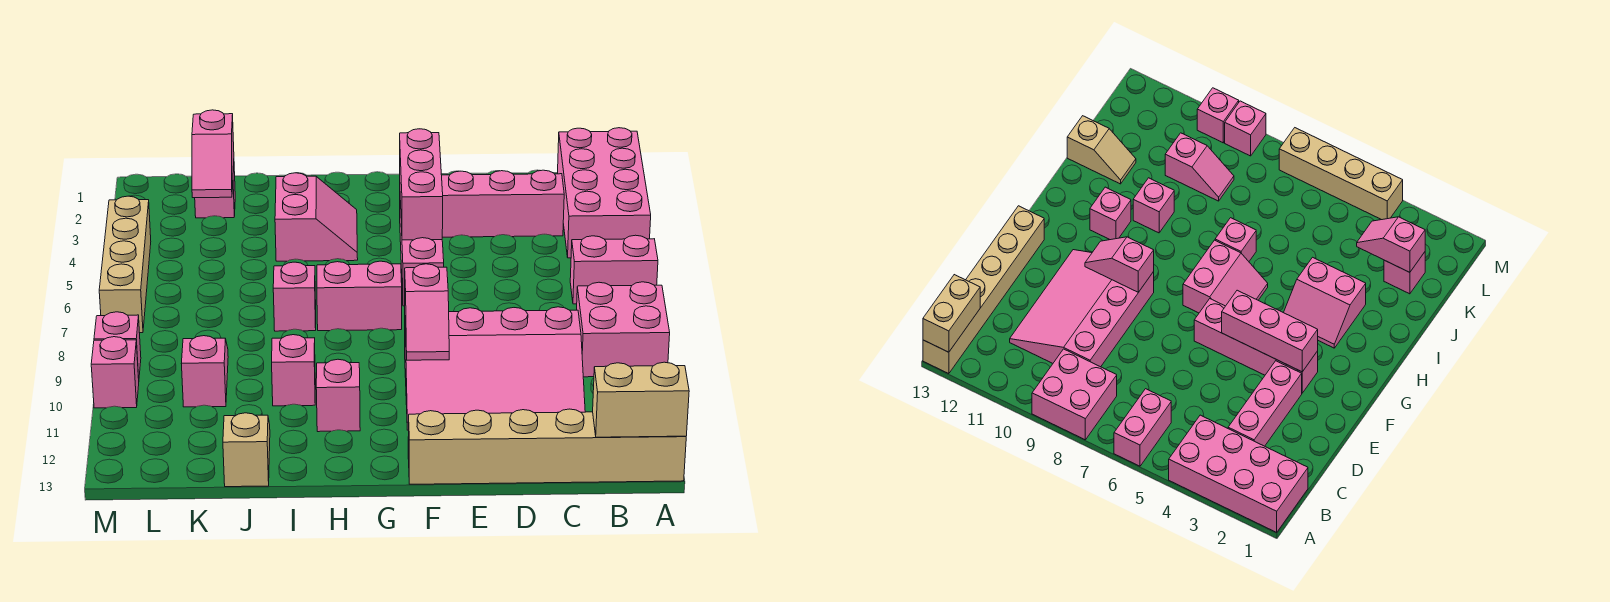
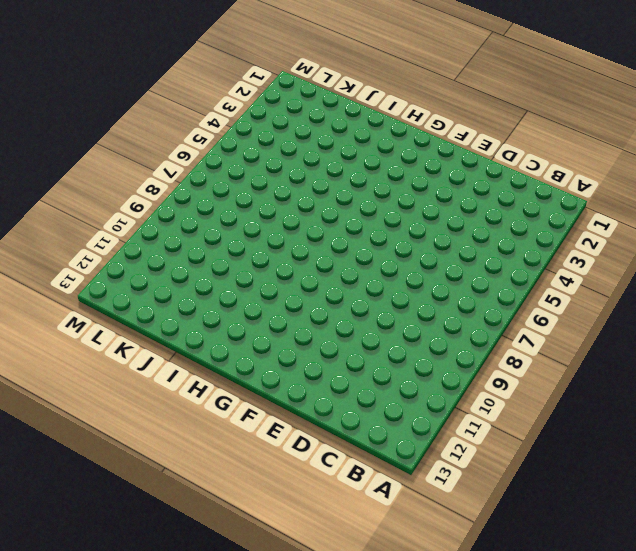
none -> pink 2x4 brick [558,128,651,258]
none -> pink 1x2 brick [570,235,658,304]
none -> pink 2x2 brick [577,282,670,377]

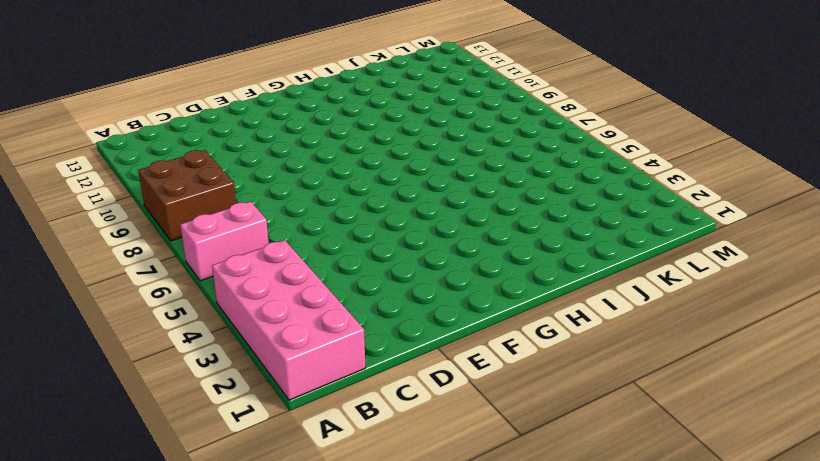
brown 2x2 brick [138,150,236,241] -> pink 2x2 brick [577,282,670,377]
none -> tan 1x6 brick [408,409,686,484]
none -> pink 1x3 brick [442,170,564,237]
none -> pink 3x4 slope [405,307,585,430]

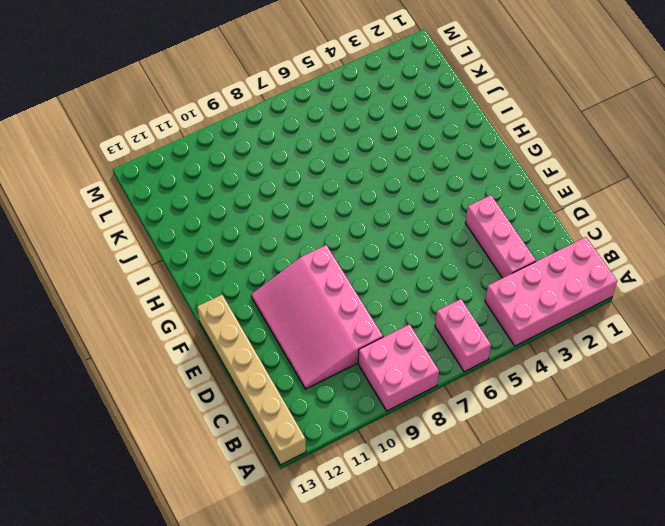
none -> pink 1x4 brick [400,201,444,306]
none -> pink 2x2 slope [317,261,402,331]
none -> pink 2x2 slope [275,173,358,261]

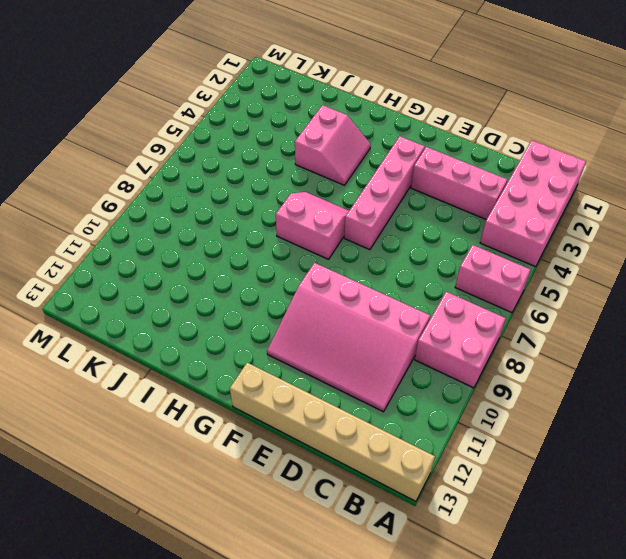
none -> pink 1x1 brick [316,359,360,432]
none -> pink 1x1 brick [273,262,316,331]
none -> pink 1x1 brick [272,335,315,406]

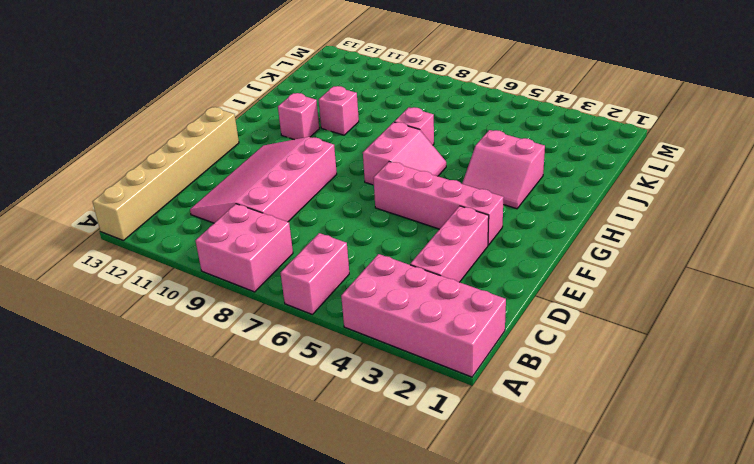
none -> tan 1x2 slope [223,413,270,487]
none -> pink 1x1 brick [195,166,235,218]
none -> pink 1x2 slope [181,336,228,407]

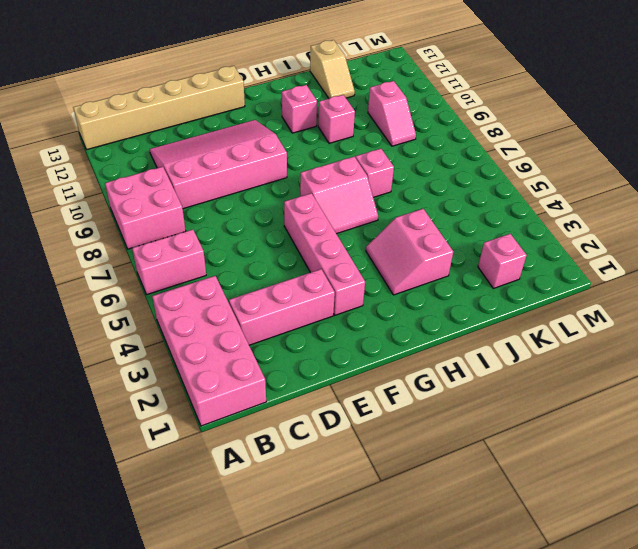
none -> tan 1x4 brick [99,196,151,333]
none -> pink 1x1 brick [94,312,141,378]
none -> pink 1x1 brick [91,337,139,408]

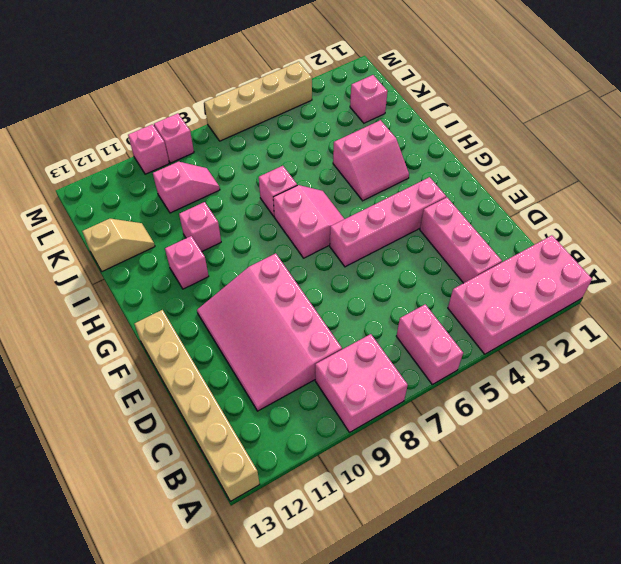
none -> tan 1x2 brick [593,362,689,437]
none -> pink 1x3 brick [400,129,443,240]
none -> pink 1x2 slope [405,264,449,360]

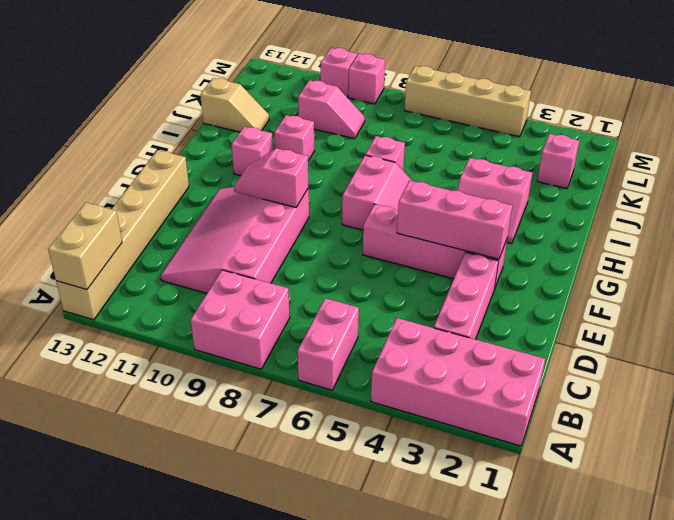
none -> pink 1x2 slope [192,110,234,198]

